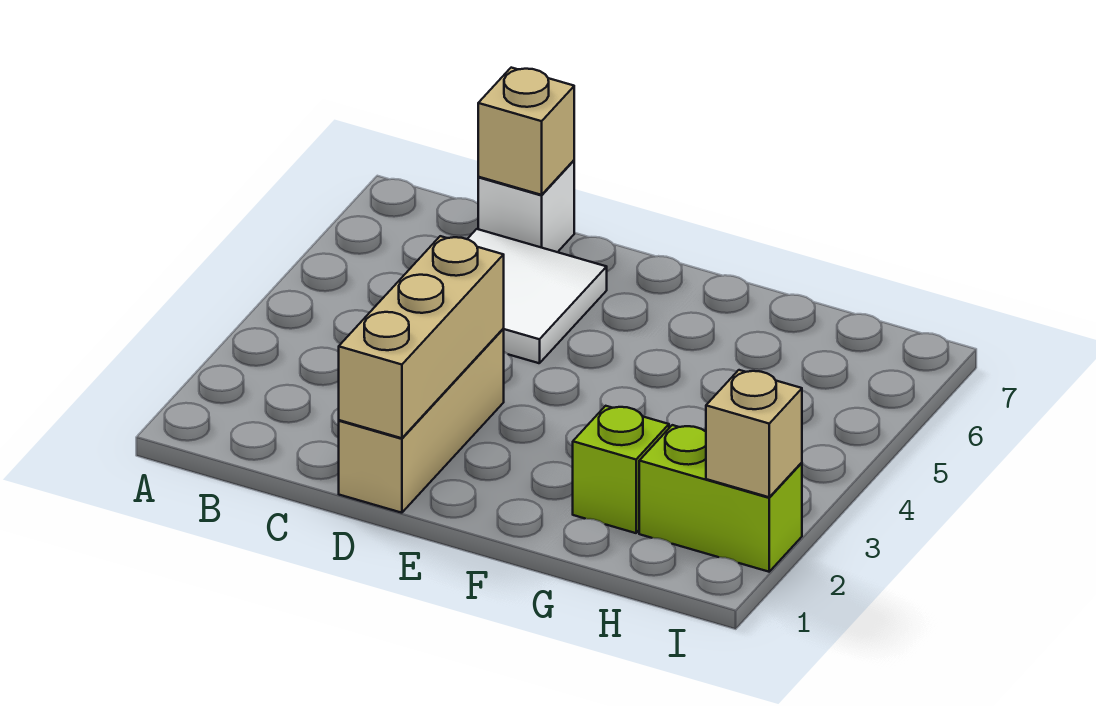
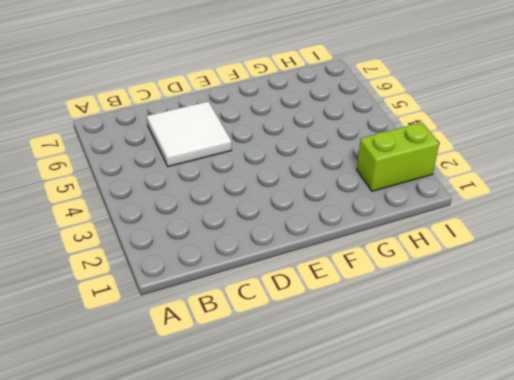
none -> white 1x1 brick [478,160,574,252]
none -> tan 1x3 brick [339,329,504,513]

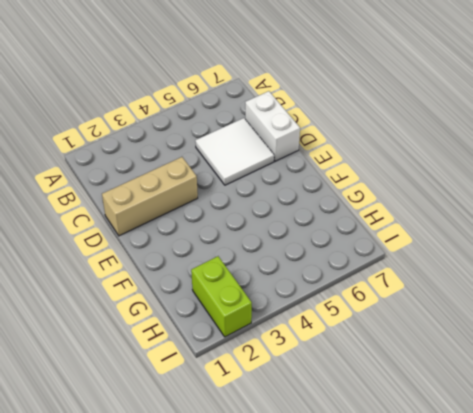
white 1x2 brick [245,91,300,161] -> white 1x1 brick [478,160,574,252]
none -> lime 1x1 brick [573,406,669,533]
none -> tan 1x1 brick [478,68,574,195]

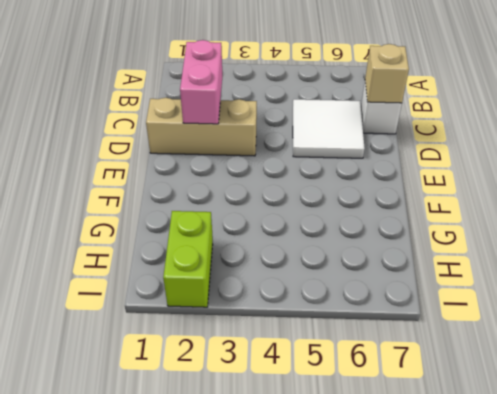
pink 1x2 brick [180,40,222,124] -> tan 1x3 brick [339,236,504,438]
none -> lime 1x1 brick [573,406,669,533]
none -> tan 1x1 brick [706,370,802,497]

